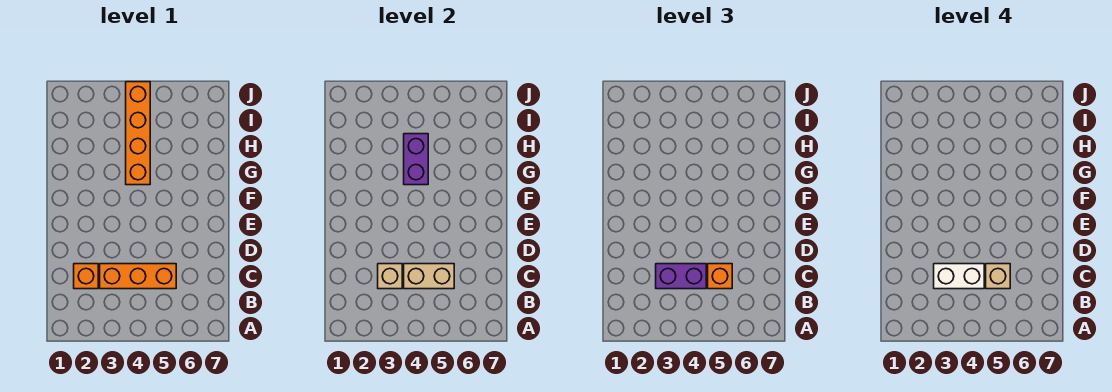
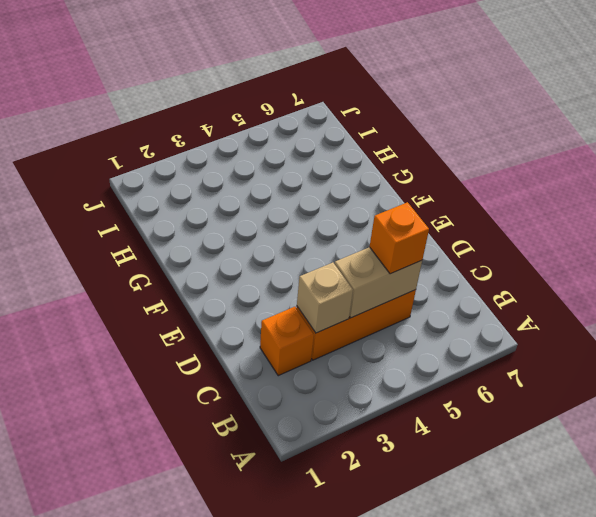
none -> orange 1x4 brick [126,82,150,185]
none -> purple 1x2 brick [404,134,428,185]

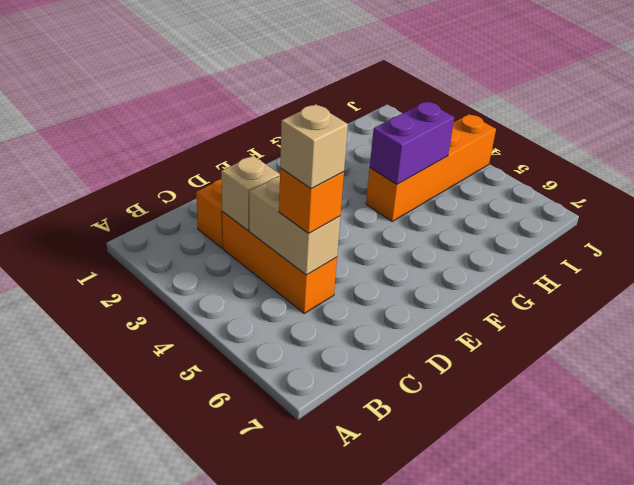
none -> purple 1x2 brick [656,264,706,289]
none -> white 1x2 brick [934,264,984,289]

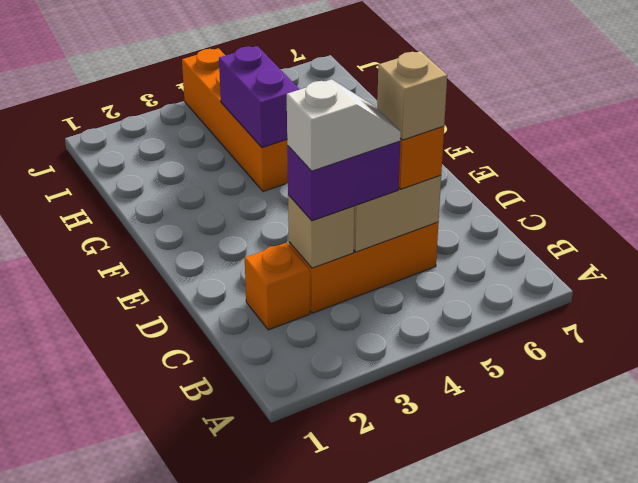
white 1x2 slope [287,79,401,171] -> white 1x2 brick [934,264,984,289]

